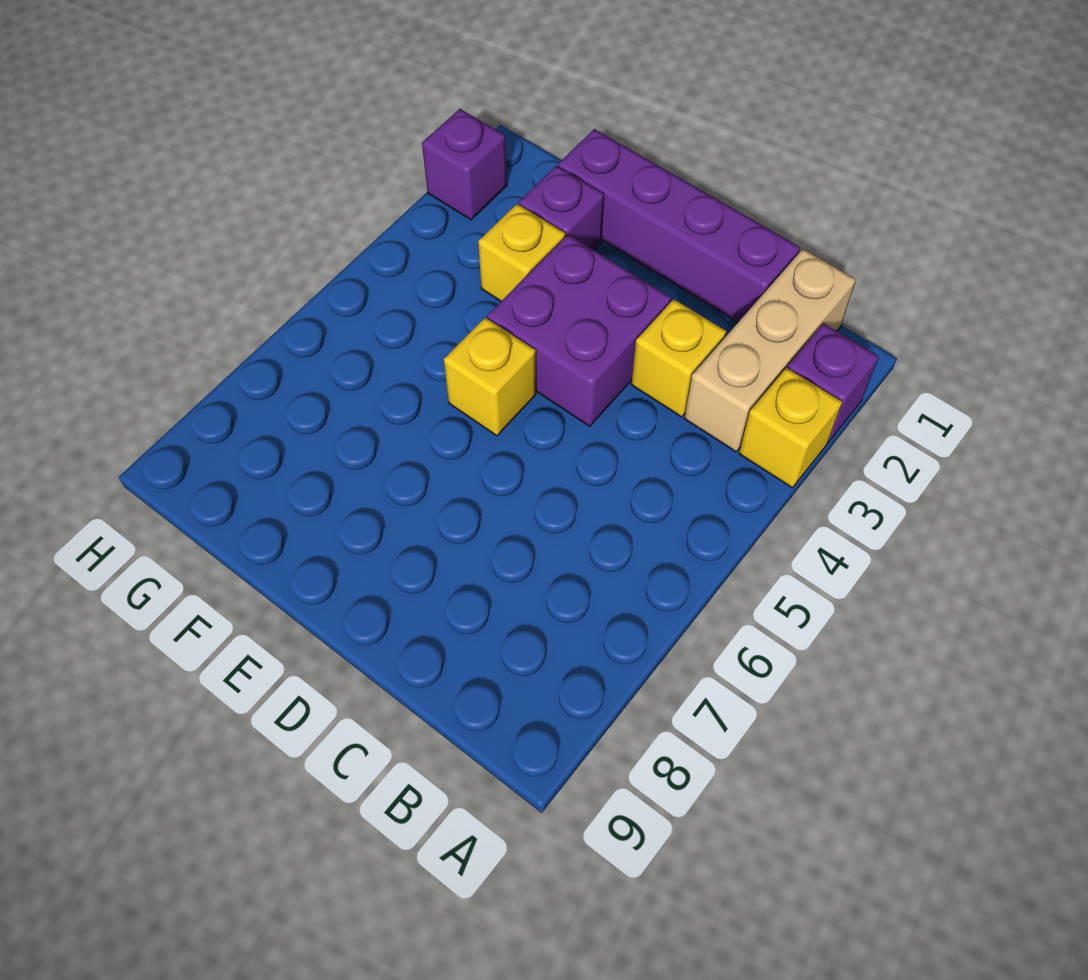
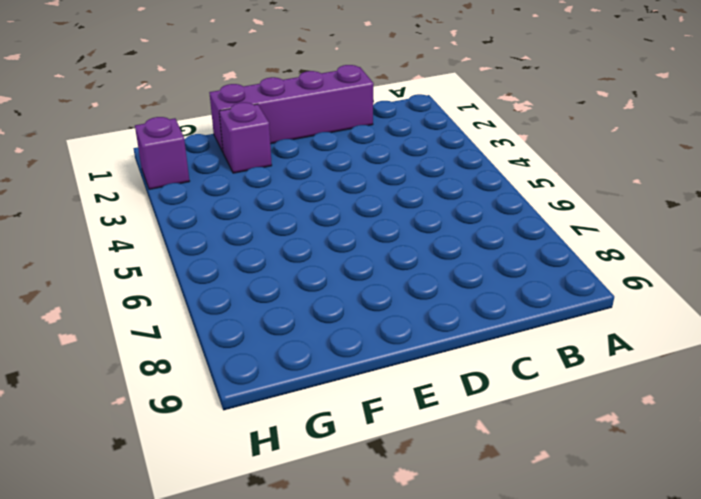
none -> purple 1x1 brick [788,324,879,442]
none -> yellow 1x1 brick [739,368,842,488]

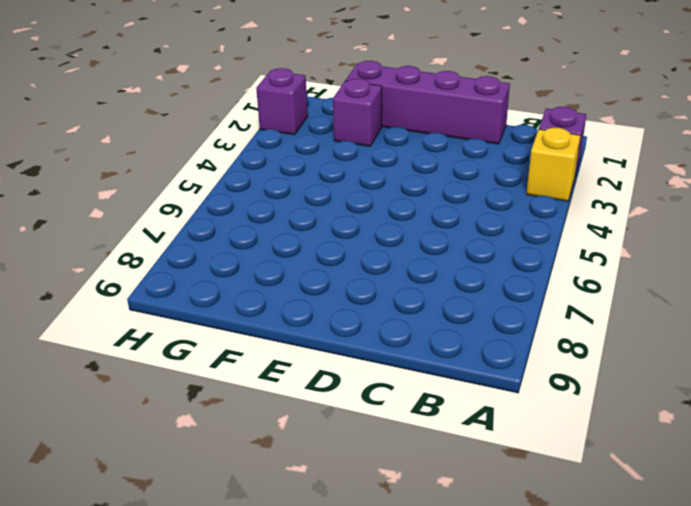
none -> tan 1x3 brick [684,249,856,452]
none -> yellow 1x1 brick [631,299,726,417]

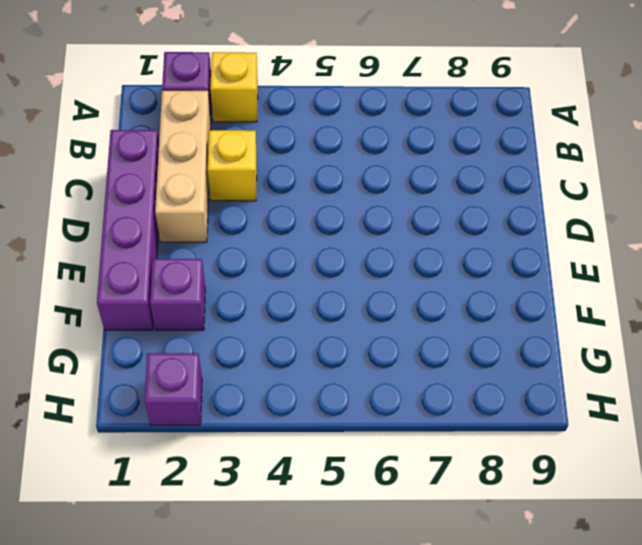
tan 1x3 brick [155,90,211,242] -> tan 1x3 brick turned to [684,249,856,452]
none -> purple 2x2 brick [487,235,671,426]
none -> yellow 1x1 brick [444,317,536,436]

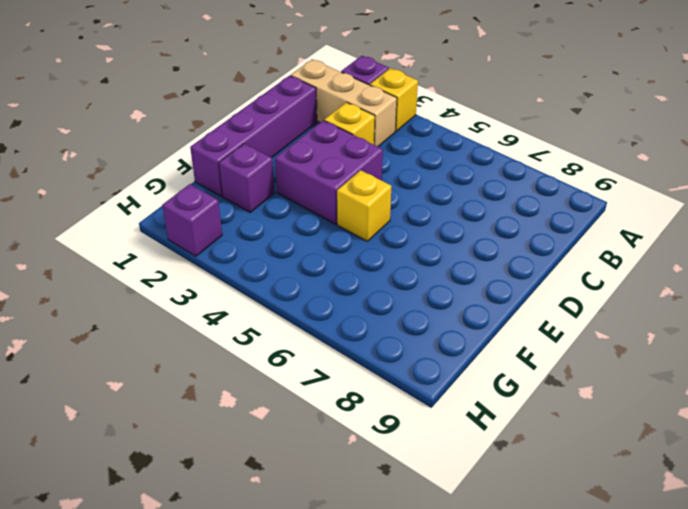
none -> yellow 1x1 brick [478,204,565,301]

